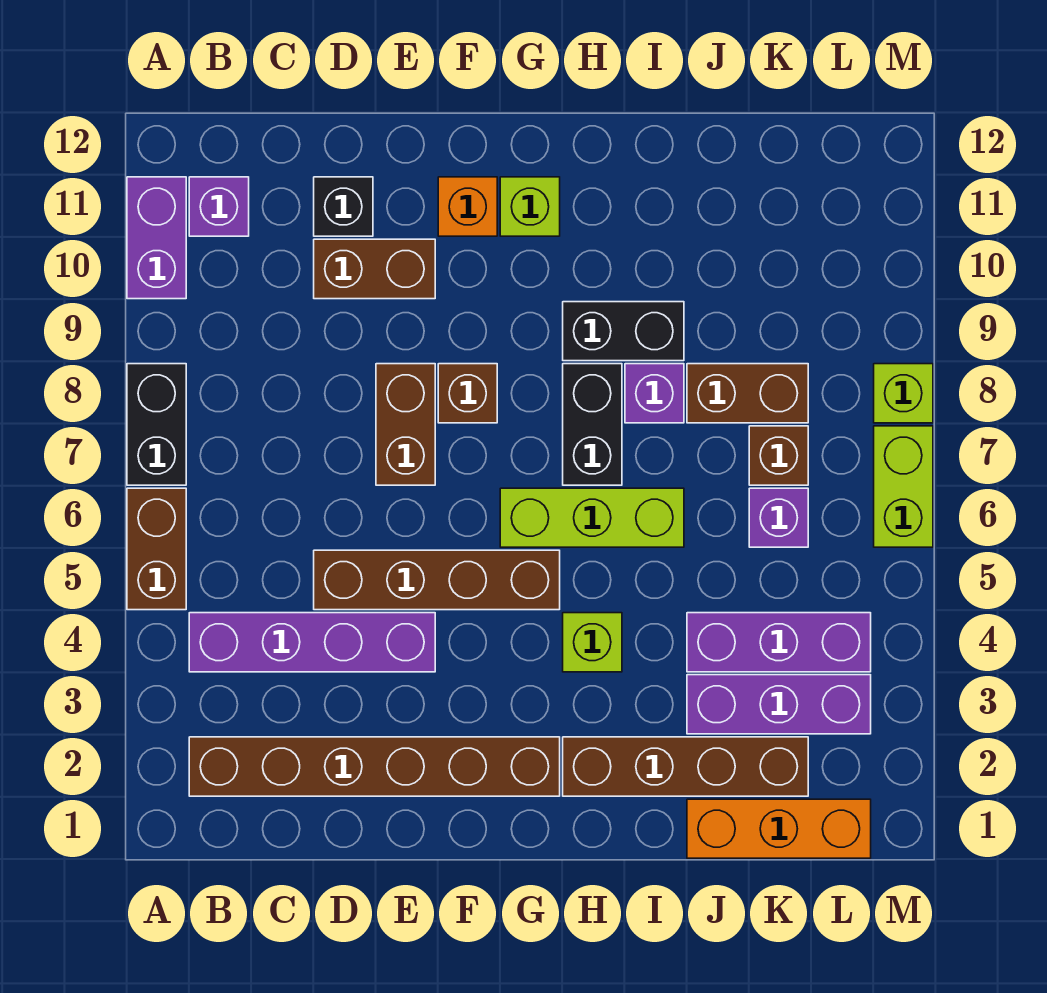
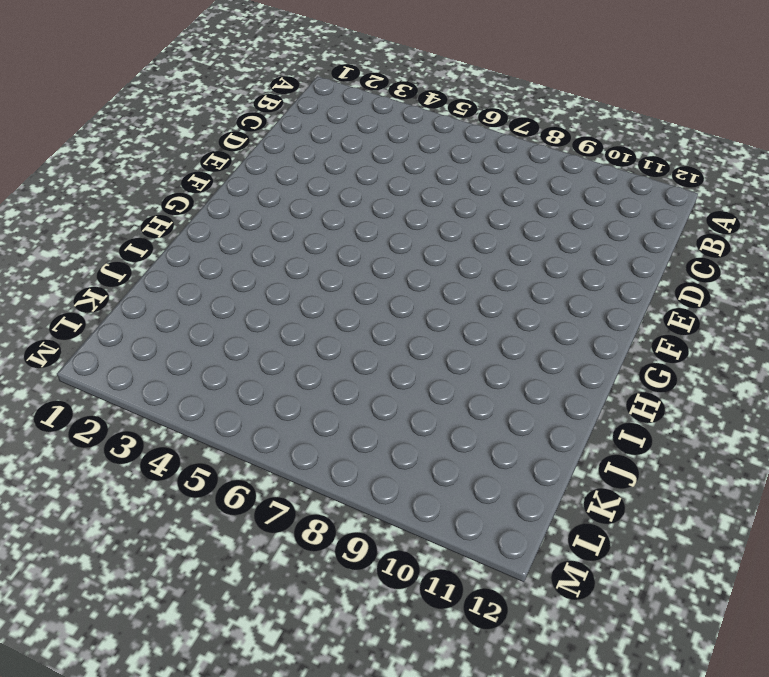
none -> brown 1x2 brick [127,488,186,610]
none -> black 1x2 brick [127,364,186,485]
none -> purple 1x2 brick [127,177,186,299]

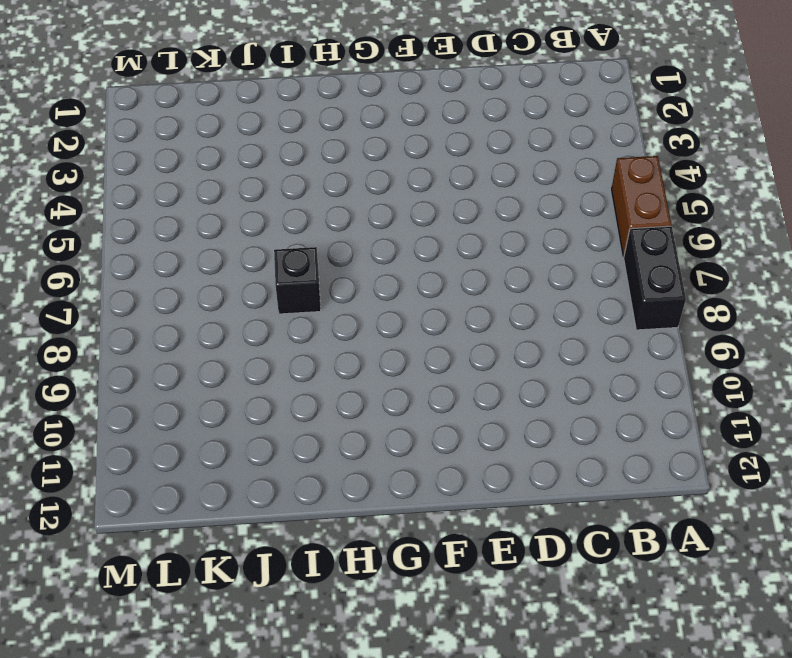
black 1x1 brick [274,247,321,314] -> black 1x1 brick moved to [314,177,373,236]
none -> purple 1x2 brick [127,177,186,299]
none -> brown 1x6 brick [189,737,560,796]
none -> purple 1x4 brick [189,613,435,672]

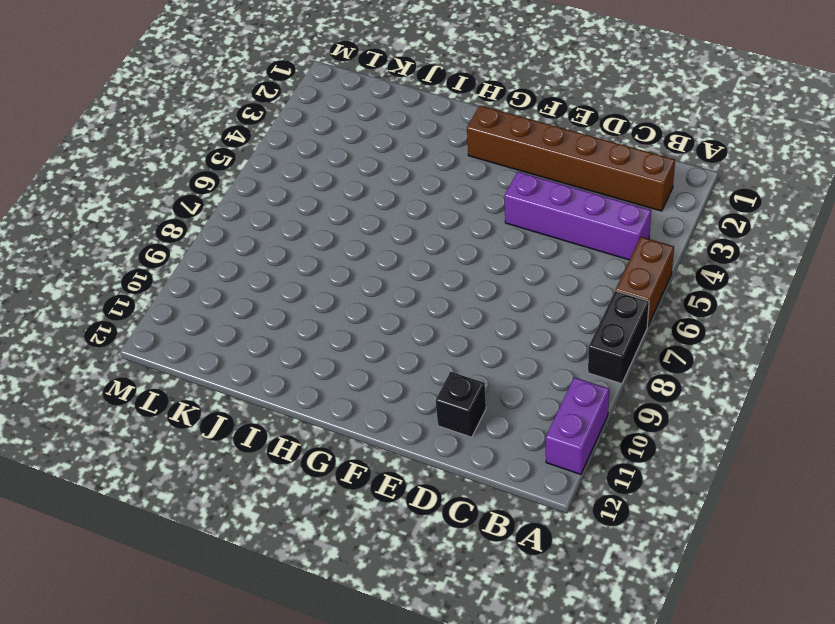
none -> purple 1x1 brick [189,177,249,236]
none -> brown 1x4 brick [314,550,560,610]
none -> brown 1x2 brick [314,239,435,299]

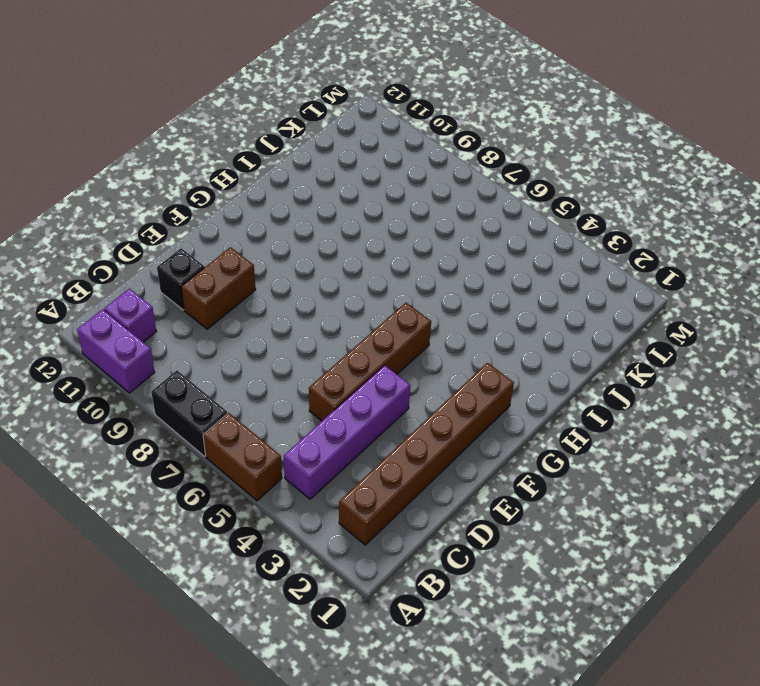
none -> brown 1x2 brick [376,364,435,485]
none -> brown 1x1 brick [438,364,497,423]
none -> orange 1x1 brick [438,177,497,236]

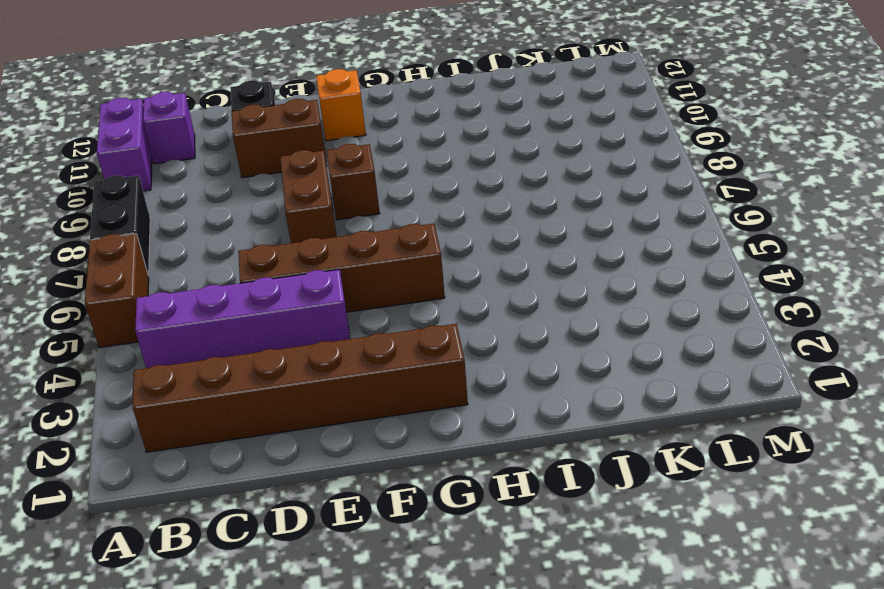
none -> lime 1x3 brick [500,488,684,547]
none -> lime 1x1 brick [500,177,560,236]
none -> brown 1x4 brick [563,737,808,796]

